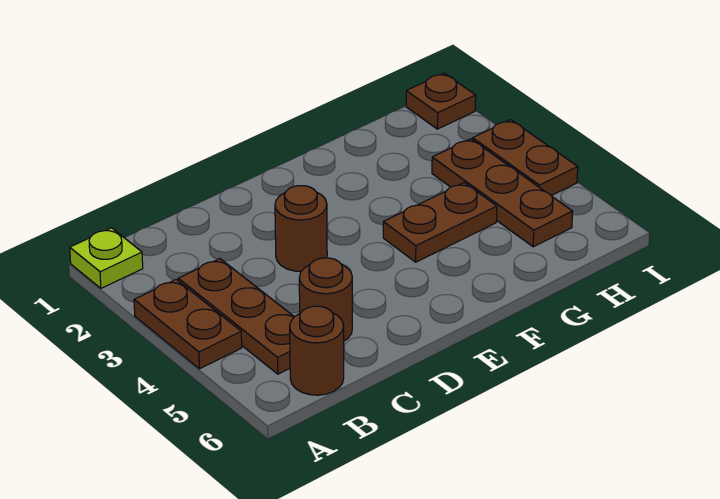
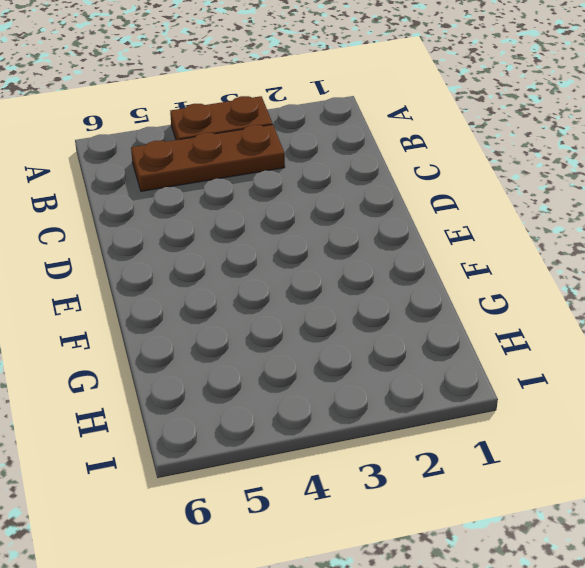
none -> lime 1x1 plate [70,228,143,288]
none -> brown 1x1 round brick [290,306,344,395]

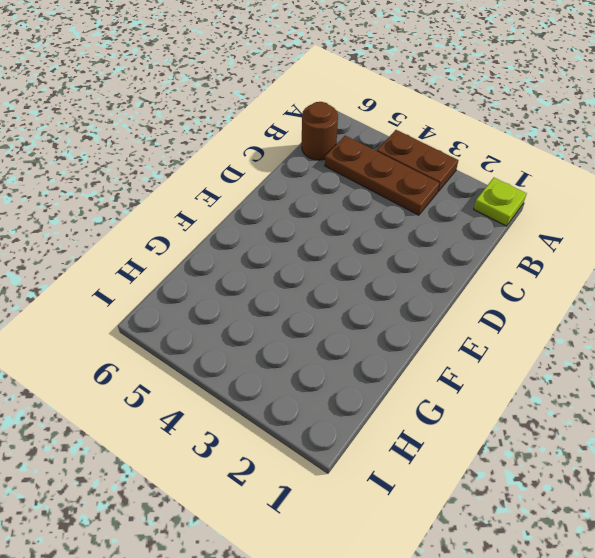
none -> brown 1x1 round brick [299,258,352,341]
none -> brown 1x1 round brick [275,186,327,272]

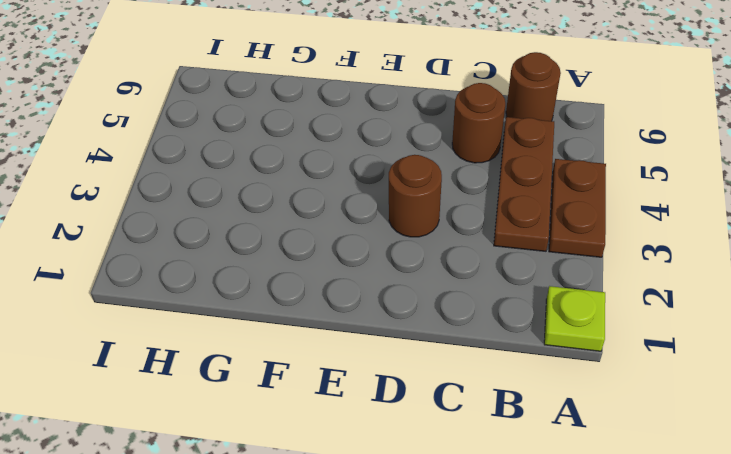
none -> brown 1x2 plate [383,183,497,262]
none -> brown 1x3 plate [432,139,573,247]

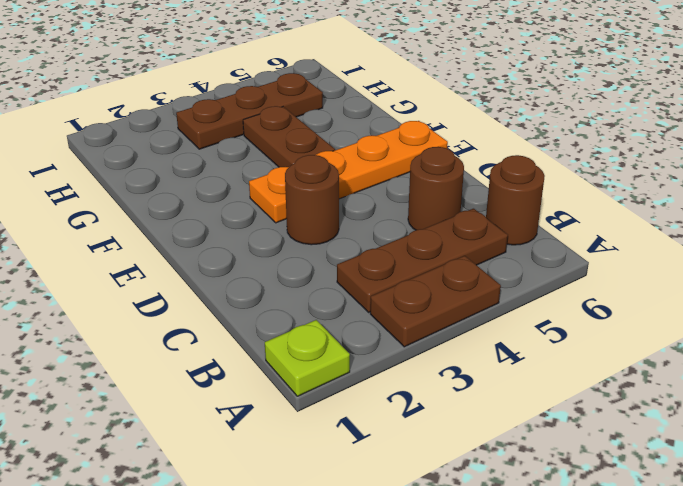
orange 1x4 plate [249,121,448,223] -> none
none -> brown 1x1 plate [406,73,476,129]
none -> brown 1x2 plate [473,120,578,196]

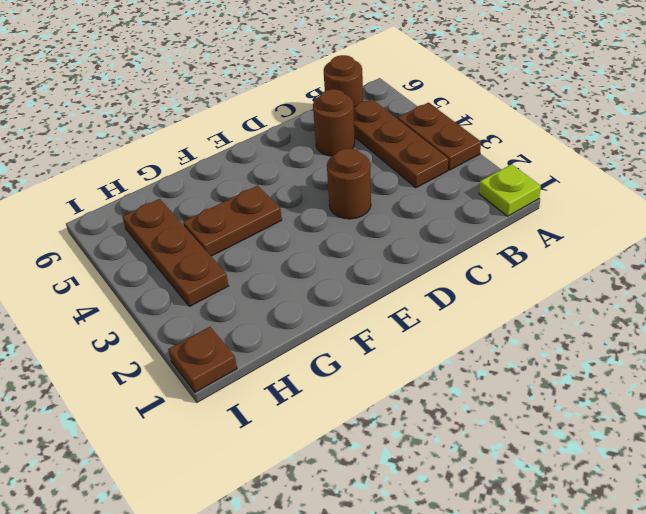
none -> brown 1x2 plate [473,120,578,196]

